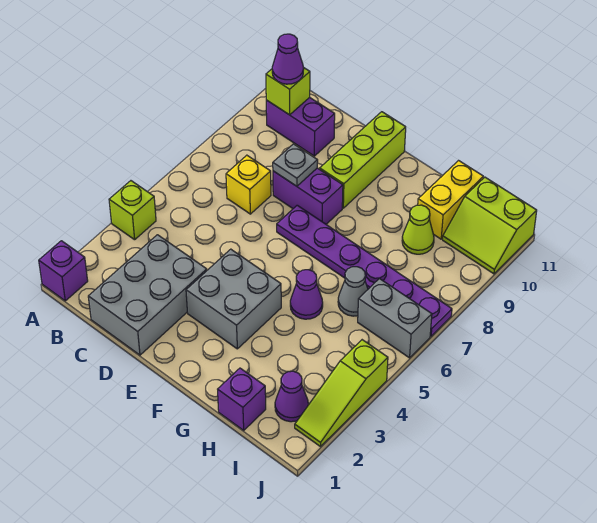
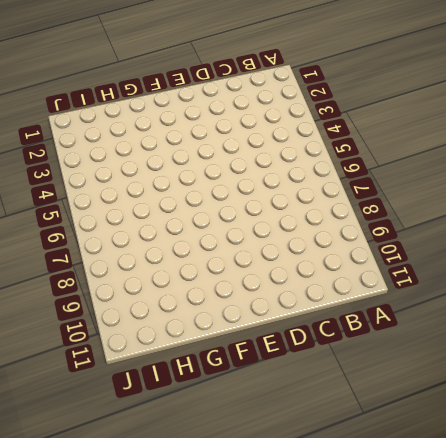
none -> purple 1x1 brick [39,241,88,301]
none -> lime 1x1 brick [109,181,156,240]
none -> purple 1x2 brick [266,97,335,156]

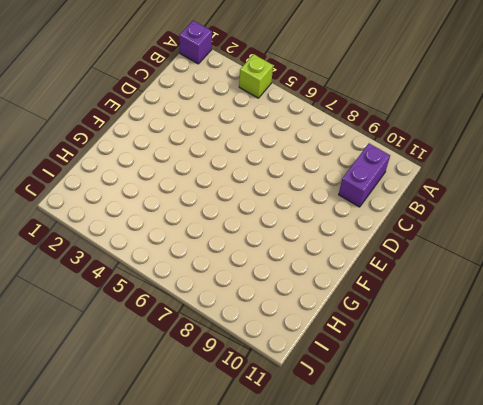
none -> grey 2x3 brick [88,235,207,355]
none -> yellow 1x1 brick [226,155,271,214]
none -> purple 1x2 brick [273,168,343,224]

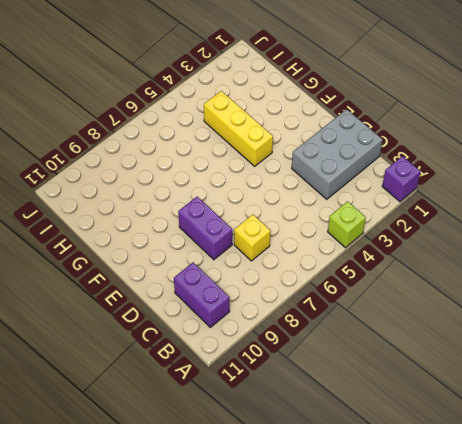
yellow 1x3 brick [204,91,273,166] -> grey 2x2 brick [186,249,281,349]
none -> purple 1x6 plate [277,205,452,336]
none -> lime 1x3 brick [320,112,406,208]
none -> purple 1x1 cone [290,270,323,319]

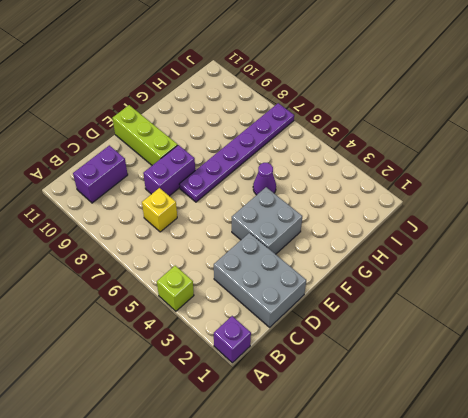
none -> purple 1x1 brick [218,368,266,430]
none -> grey 1x1 cone [338,267,368,316]
none -> lime 1x1 cone [402,205,434,254]

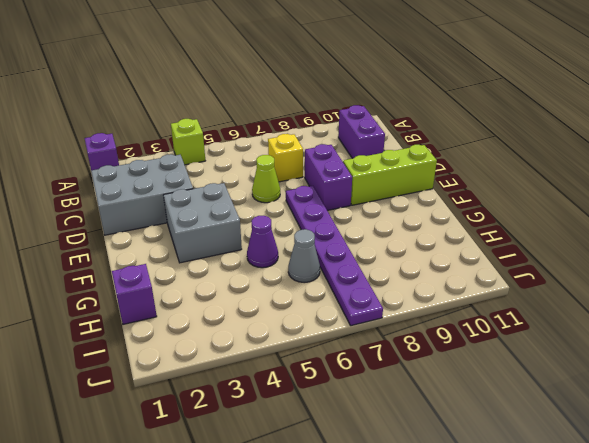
lime 1x1 cone [252,155,280,203] -> lime 1x1 cone moved to [402,205,434,254]
none -> yellow 1x2 brick [418,161,483,239]
none -> purple 1x1 cone [275,371,308,422]
none -> grey 1x2 brick [358,279,432,358]

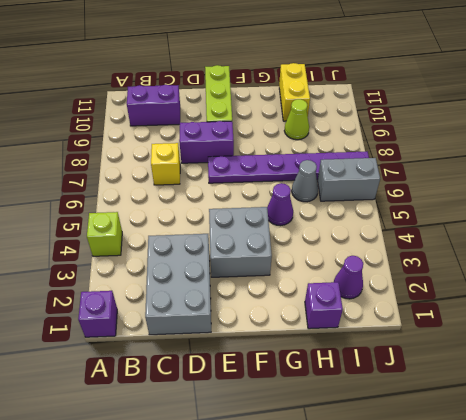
none -> lime 2x2 slope [443,177,537,274]
none -> lime 1x3 slope [295,340,388,447]
none -> lime 1x1 brick [266,67,310,115]

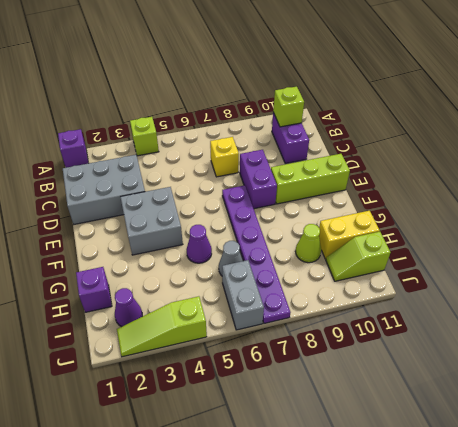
lime 1x2 slope [326,231,391,281] -> lime 2x2 slope [443,177,537,274]
none -> grey 1x1 plate [273,144,318,186]
none -> purple 1x1 cone [272,34,304,84]

